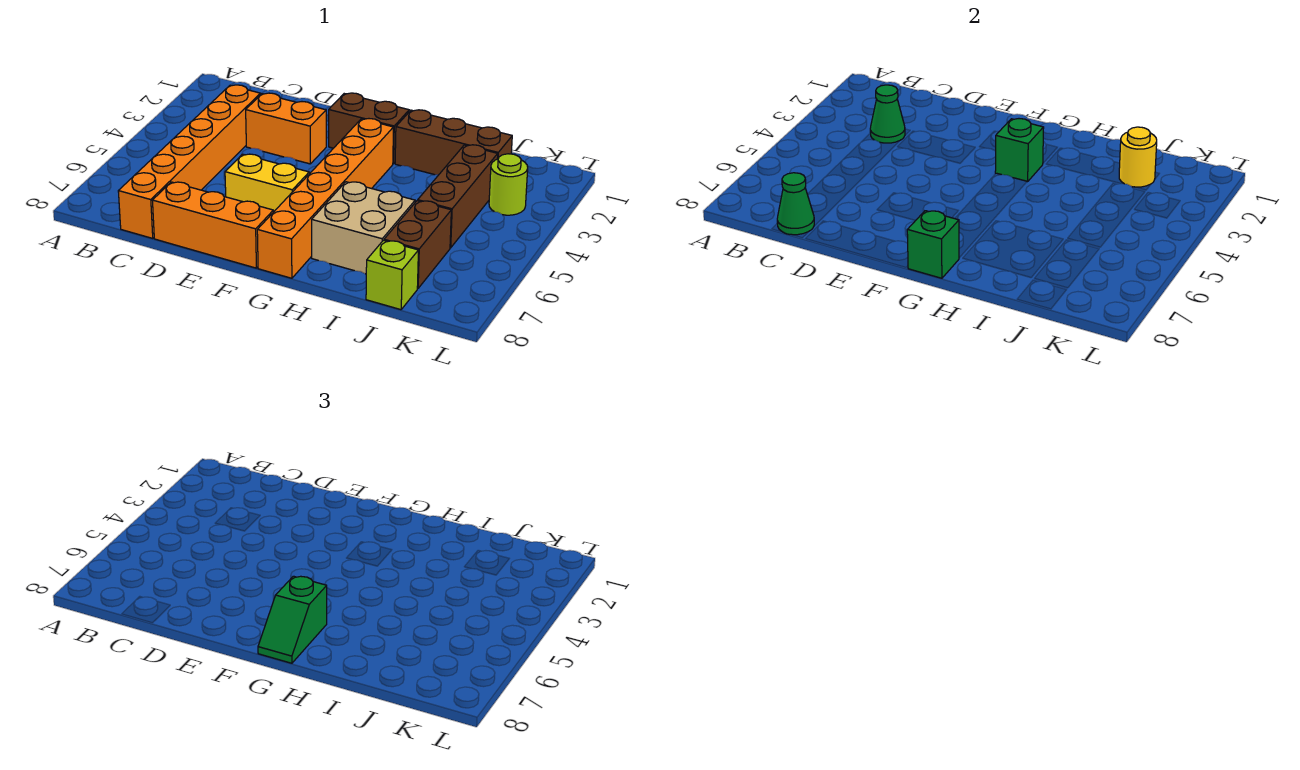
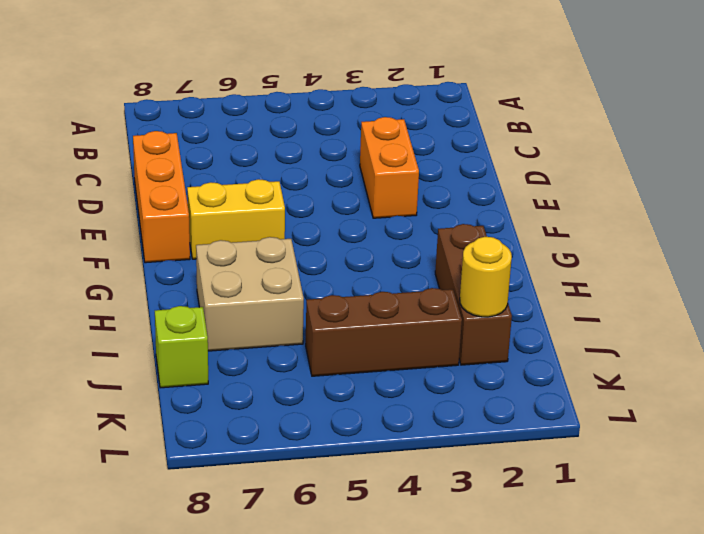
yellow 1x2 brick [187,179,285,259] -> yellow 1x2 brick turned to [225,154,309,212]
none -> orange 1x6 brick [118,85,261,238]
none -> brown 1x2 brick [329,93,409,164]
none -> orange 1x6 brick [257,119,394,278]

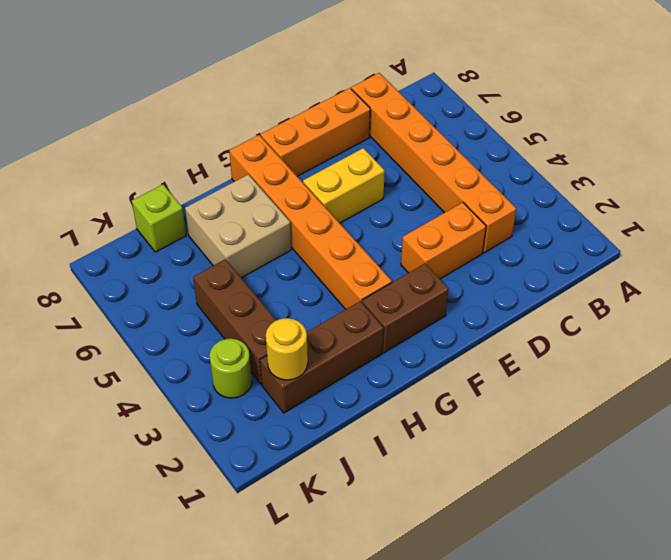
none -> brown 1x2 brick [384,201,451,288]
none -> green 1x1 cone [870,85,905,143]
none -> green 1x1 cone [777,173,814,235]

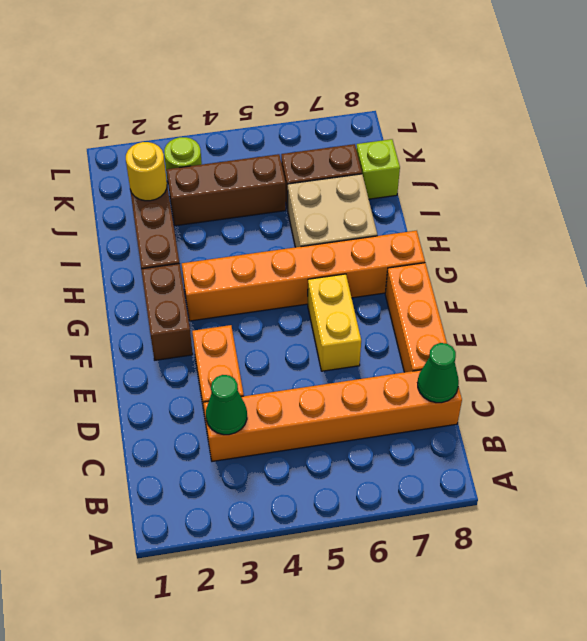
none -> green 1x1 brick [995,119,1044,182]
none -> green 1x1 brick [907,211,959,278]
none -> green 1x2 slope [258,576,327,663]

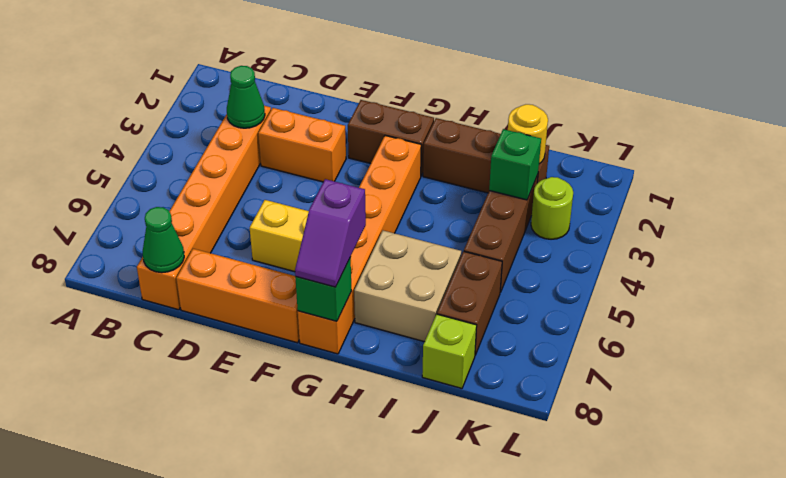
purple 1x2 slope [295,179,366,287] -> green 1x2 slope [258,576,327,663]
green 1x1 brick [489,129,541,200] -> green 1x1 brick moved to [995,119,1044,182]

